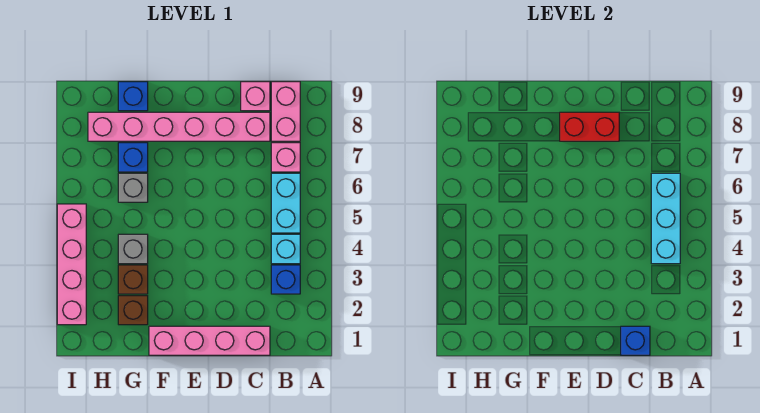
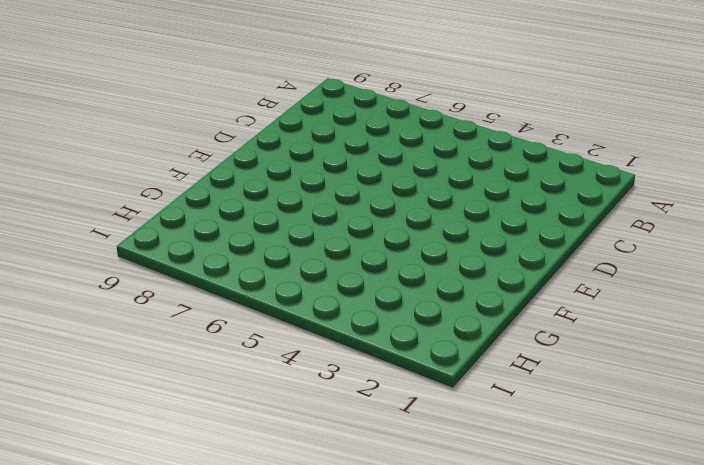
none -> blue 1x1 brick [271,265,300,294]
none -> cyan 1x1 brick [271,234,300,264]
none -> cyan 1x2 brick [271,173,300,233]

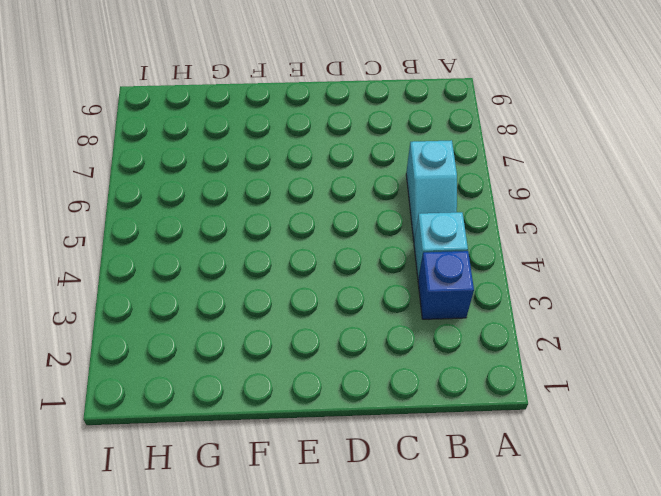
cyan 1x2 slope [406,140,457,240] -> cyan 1x2 brick [271,173,300,233]
none -> pink 1x1 brick [271,143,300,172]
none -> pink 1x2 brick [271,82,300,141]
none -> pink 1x4 brick [149,326,270,355]

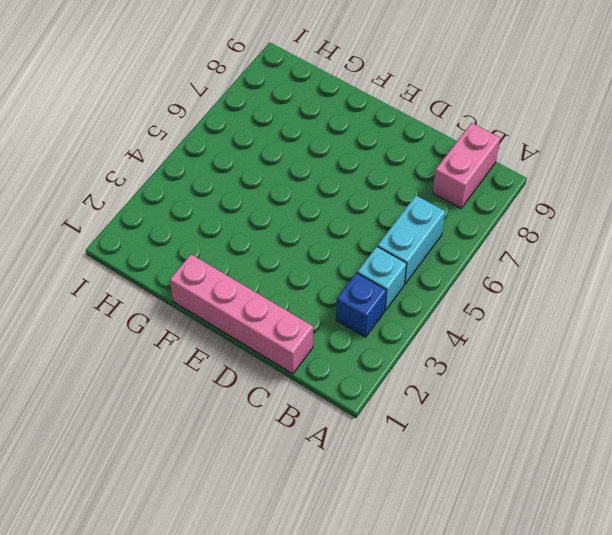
none -> pink 1x1 brick [271,143,300,172]
none -> pink 1x6 brick [88,112,270,141]
none -> pink 1x1 brick [241,82,270,111]

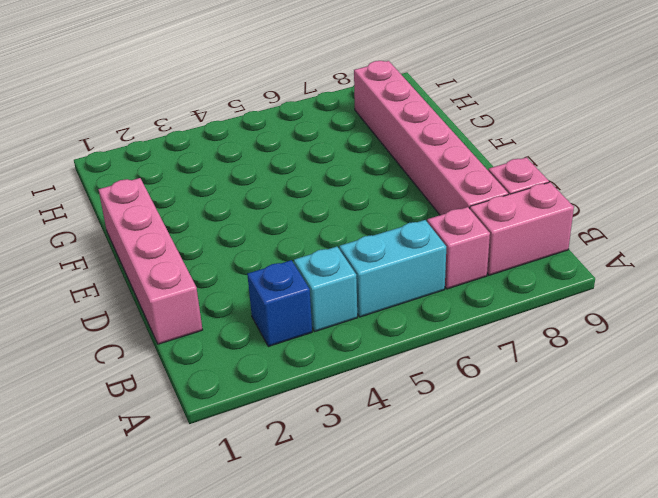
none -> brown 1x1 brick [118,296,148,325]
none -> brown 1x1 brick [118,265,148,294]
none -> grey 1x1 brick [118,234,148,264]

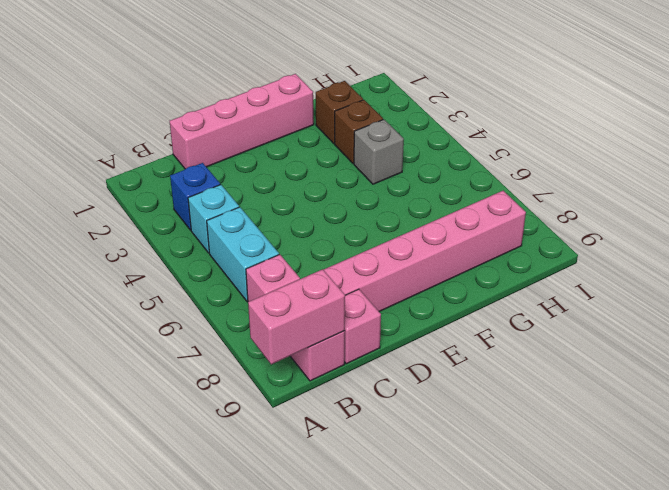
pink 1x2 brick [248,269,345,365] -> none
none -> grey 1x1 brick [118,173,148,202]
none -> blue 1x1 brick [118,143,148,172]
none -> blue 1x1 brick [118,82,148,111]

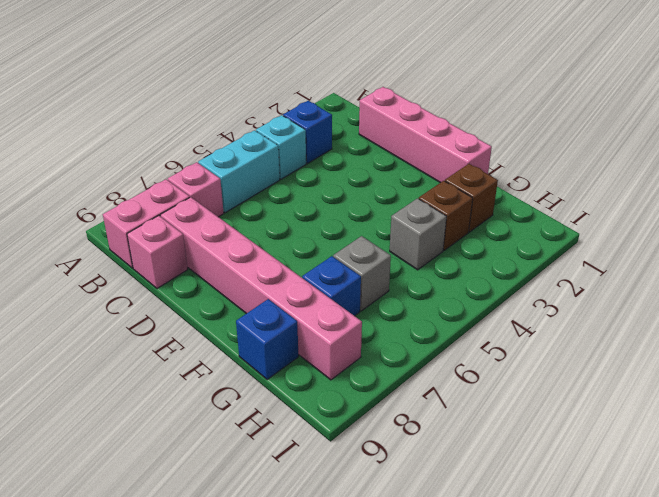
none -> pink 1x4 brick [57,204,86,325]
none -> cyan 1x3 brick [651,173,680,264]
none -> blue 1x1 brick [621,326,650,355]

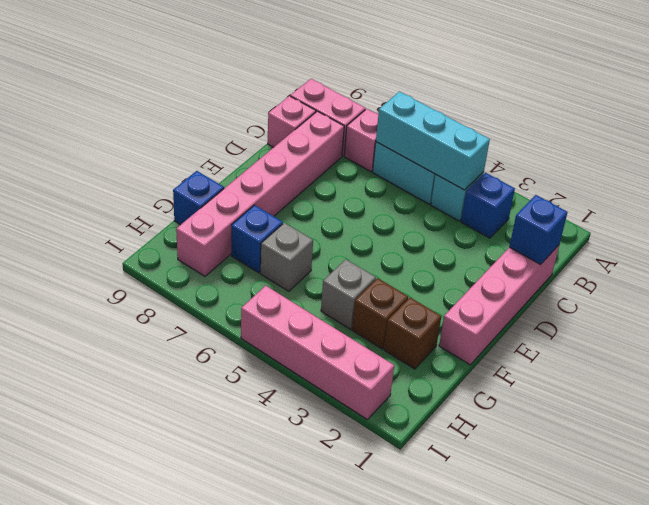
none -> red 1x2 brick [560,112,619,141]

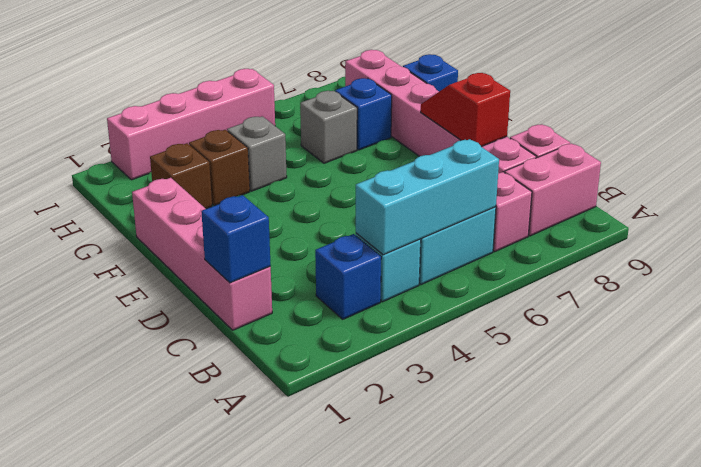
red 1x2 slope [421,73,510,147] -> red 1x2 brick [560,112,619,141]

